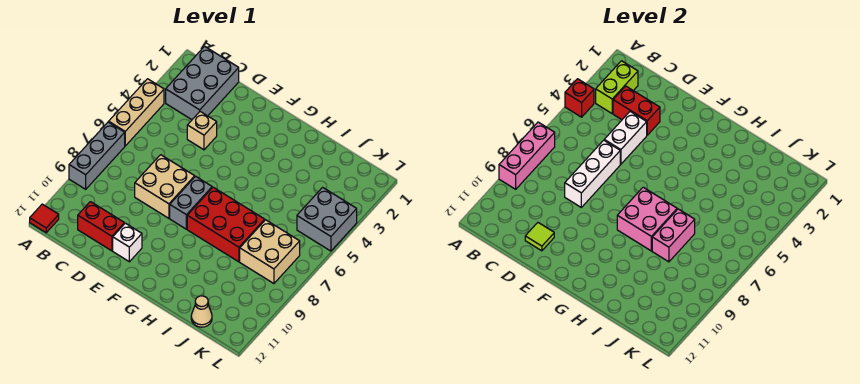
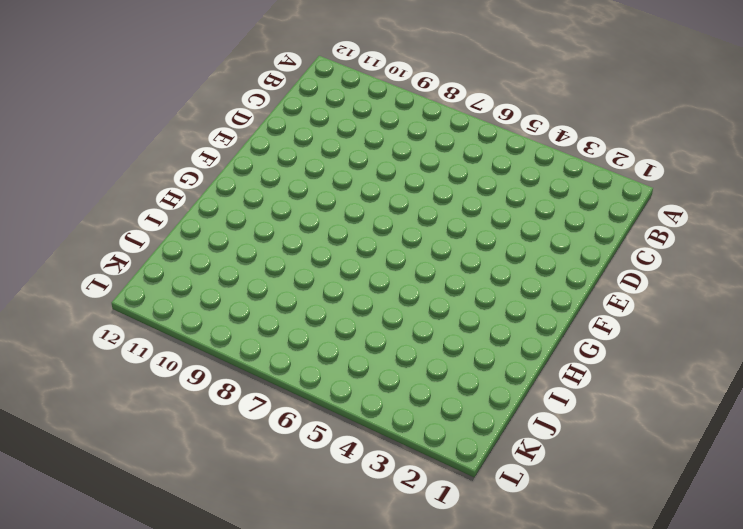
none -> tan 1x3 brick [109,79,164,146]
none -> grey 1x3 brick [69,122,125,189]
none -> red 1x1 tile [30,204,59,233]

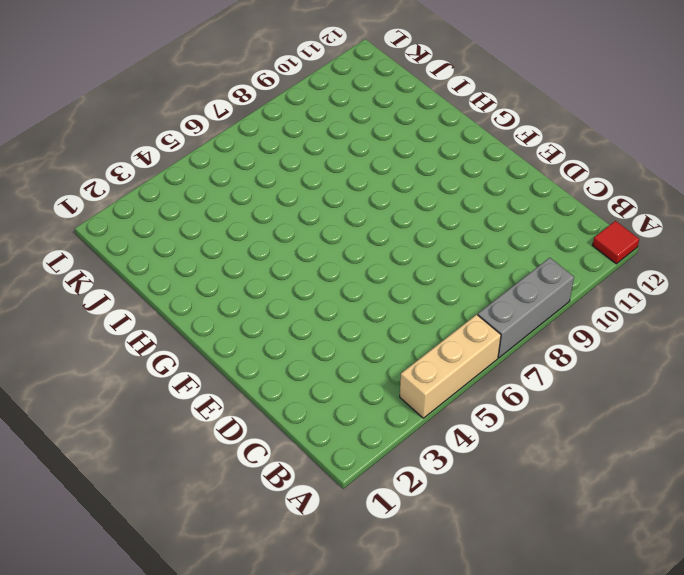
none -> grey 2x3 brick [166,46,239,120]
none -> red 1x2 brick [78,202,124,251]
none -> tan 1x1 brick [187,112,217,150]

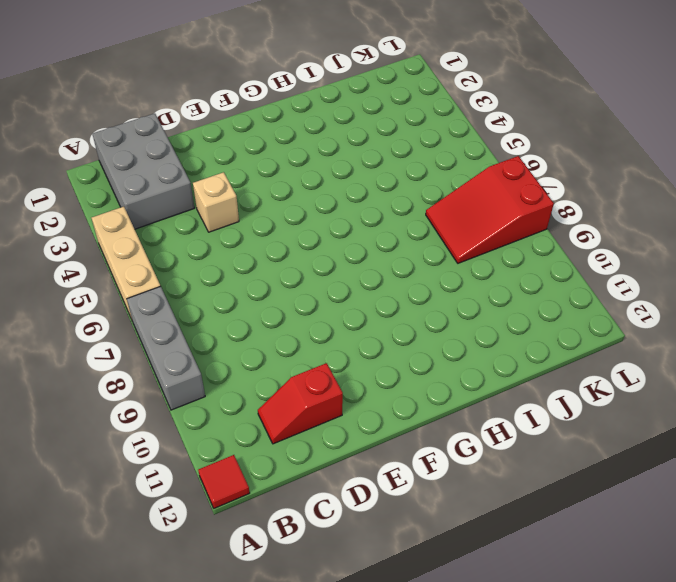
red 1x2 slope [258,363,343,444] -> red 1x2 brick [78,202,124,251]
red 2x3 slope [426,156,554,263] -> tan 2x2 brick [240,220,300,283]
none -> tan 2x2 brick [135,155,195,218]
none -> white 1x1 brick [113,223,142,262]
none -> grey 1x2 brick [170,176,212,229]

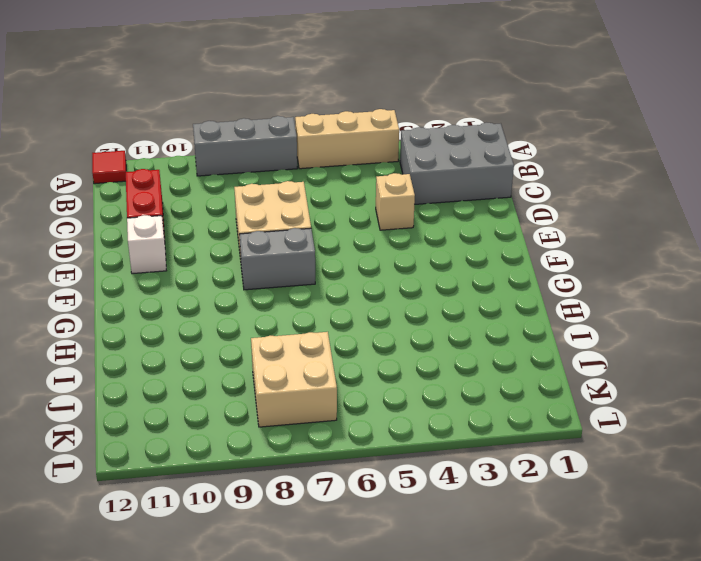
none -> red 2x3 brick [187,187,265,262]
none -> tan 1x1 cone [191,296,212,327]
none -> grey 2x2 brick [297,187,357,251]

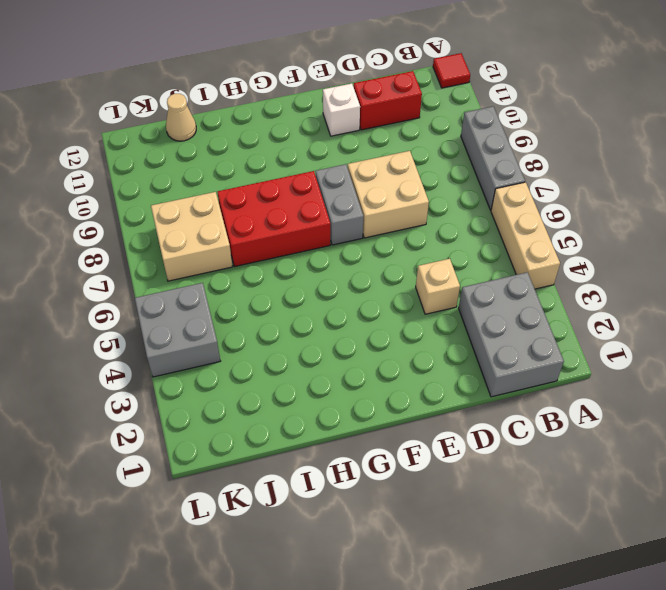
none -> red 1x1 brick [565,79,594,117]
none -> pink 1x3 brick [499,122,555,189]
none -> lime 1x2 brick [596,61,638,113]

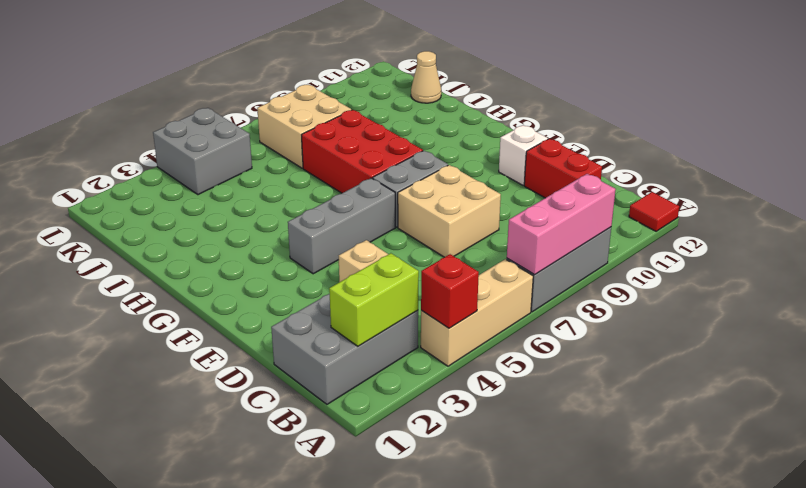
grey 1x3 brick [288,178,395,274] -> none
none -> red 1x2 brick [613,86,660,135]
none -> white 1x2 brick [604,112,647,164]
none -> white 1x3 brick [565,140,620,207]

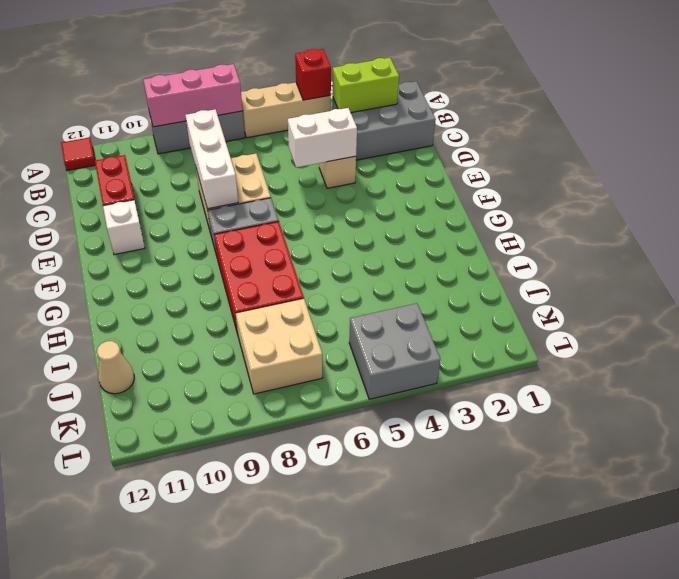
white 1x3 brick [185,109,238,209] -> white 1x3 brick turned to [565,140,620,207]
none -> red 1x2 brick [613,86,660,135]
none -> lime 1x1 tile [525,223,554,251]
none -> pink 2x2 brick [617,187,677,251]

